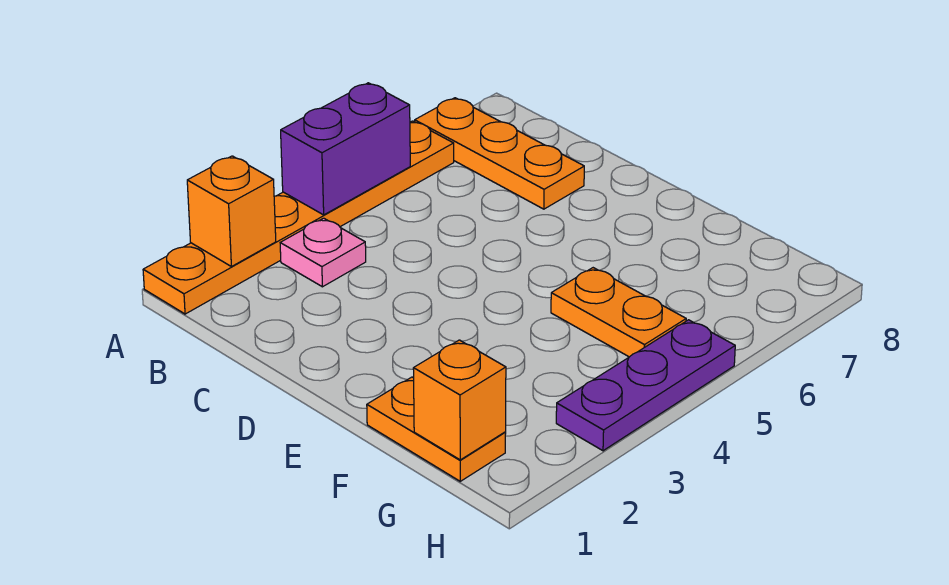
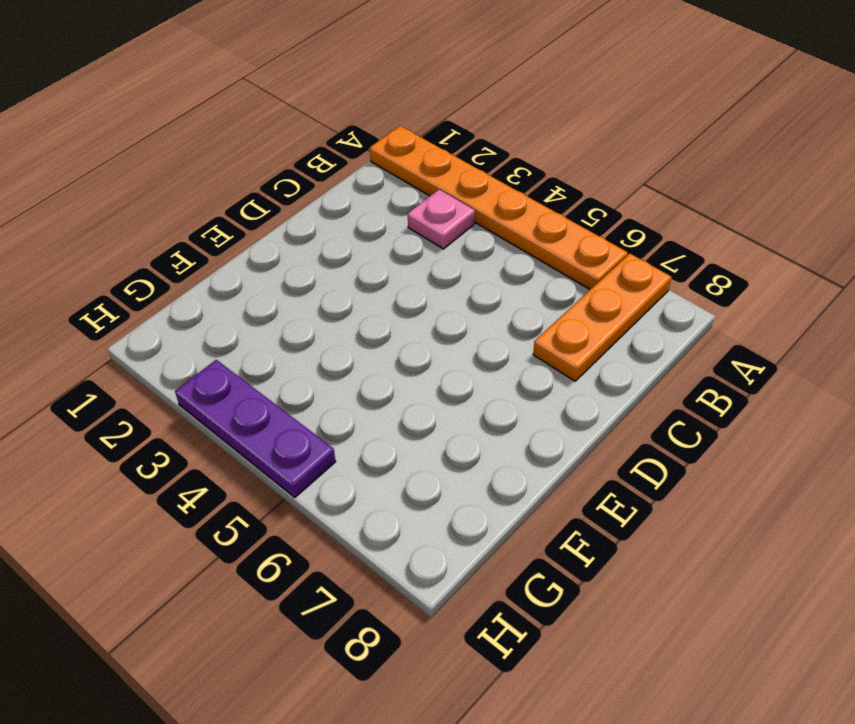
none -> orange 1x2 plate [367,377,506,481]
none -> orange 1x2 plate [551,268,686,357]

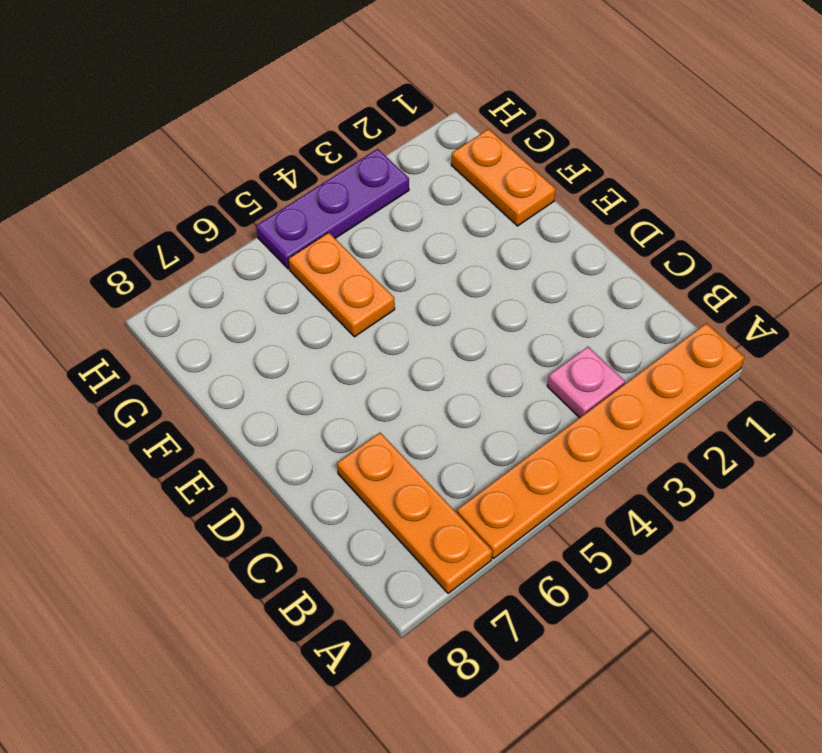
none -> orange 1x1 brick [187,156,276,267]
none -> purple 1x2 brick [281,83,410,215]

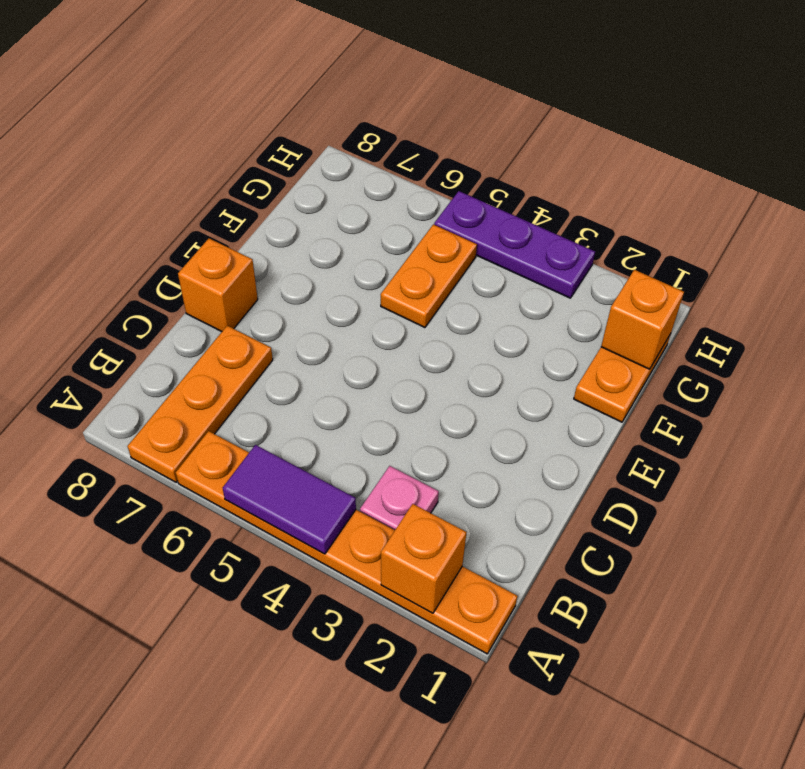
purple 1x2 tile [223,445,356,554] -> purple 1x2 brick [281,83,410,215]
orange 1x1 brick [178,238,258,332] -> none

